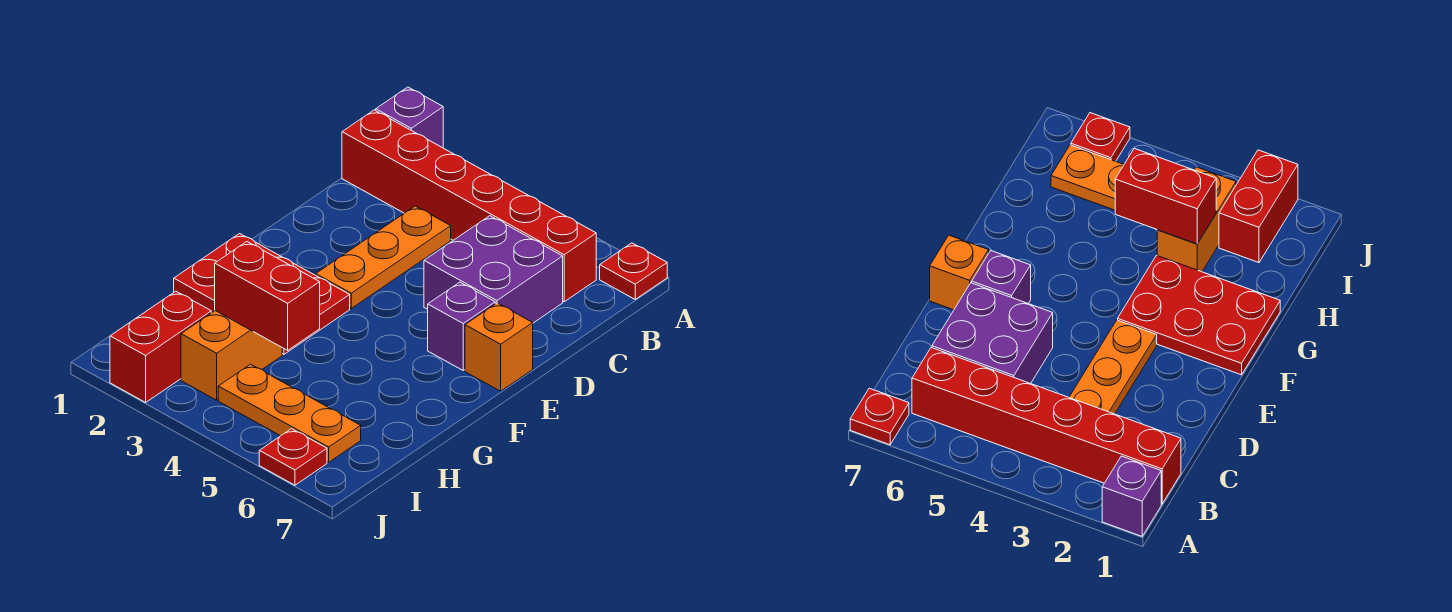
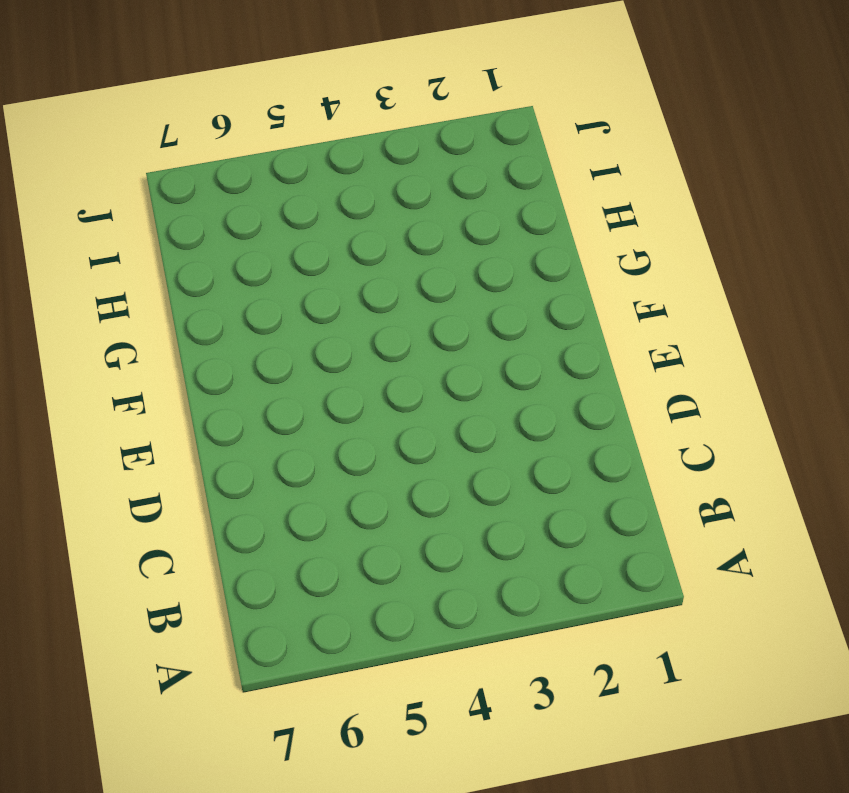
none -> purple 1x1 brick [376,87,443,148]
none -> red 1x1 plate [600,243,667,299]
none -> red 1x6 brick [342,110,596,302]

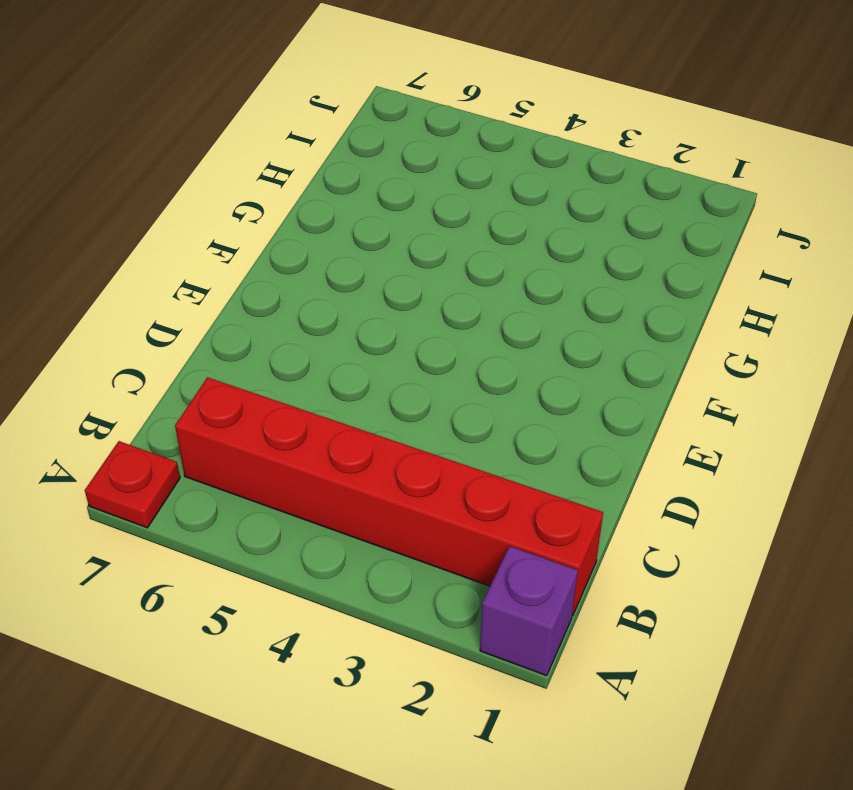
none -> orange 1x3 plate [316,206,451,308]
none -> purple 2x2 brick [424,216,563,323]
none -> purple 1x1 brick [428,282,495,370]

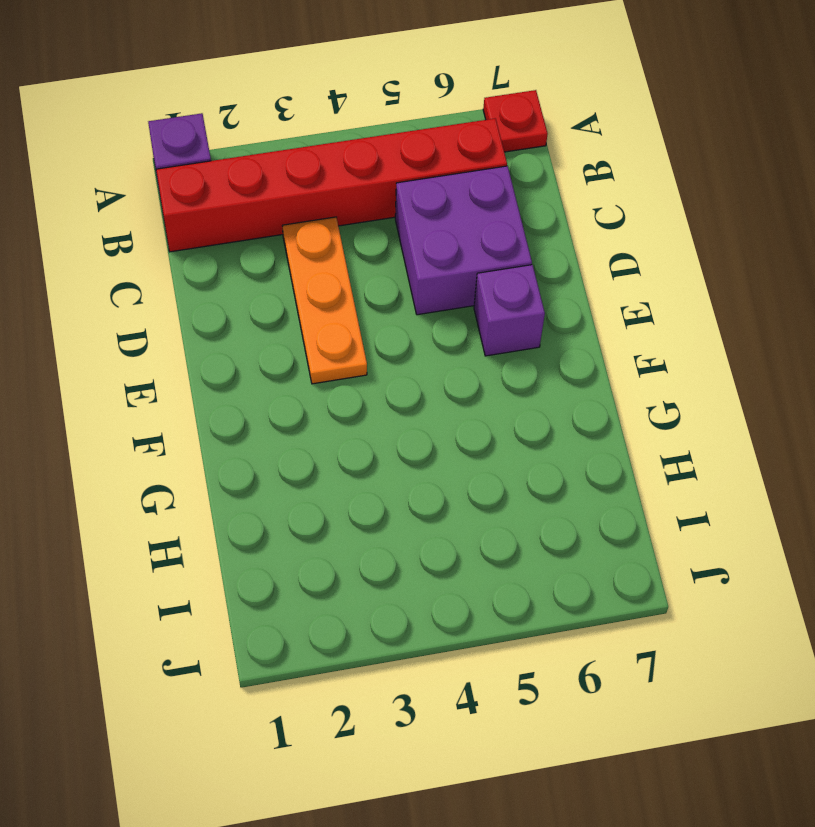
none -> orange 1x1 brick [465,303,533,391]
none -> red 2x3 plate [174,234,350,354]
none -> orange 1x2 brick [181,311,282,400]

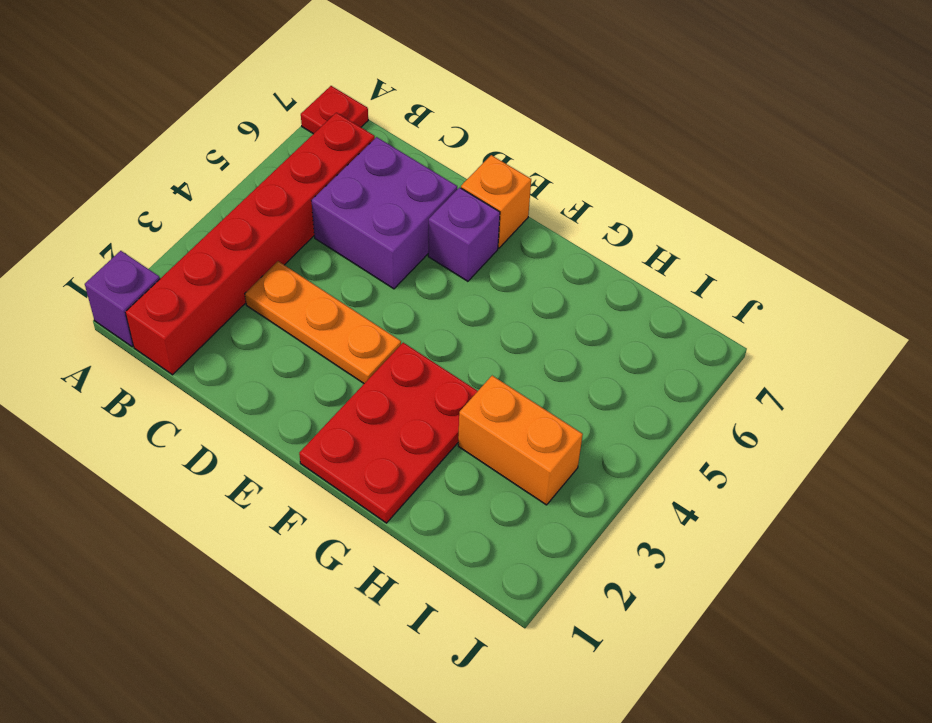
none -> red 1x2 brick [110,291,211,402]
none -> orange 1x3 plate [218,364,361,462]
none -> red 1x1 plate [259,429,327,485]

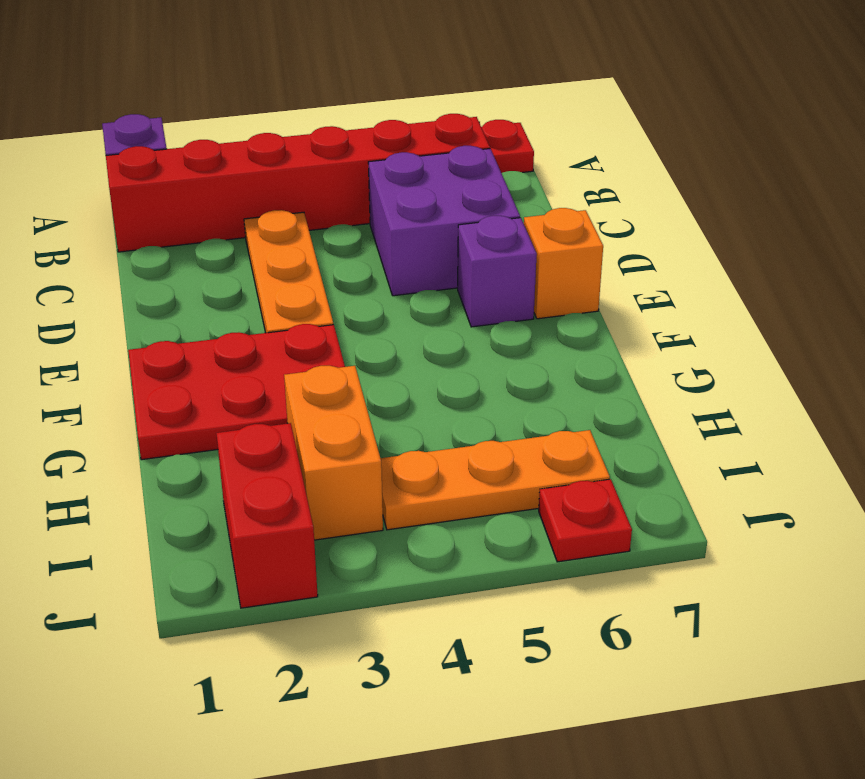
none -> red 1x2 brick [215,242,320,350]

